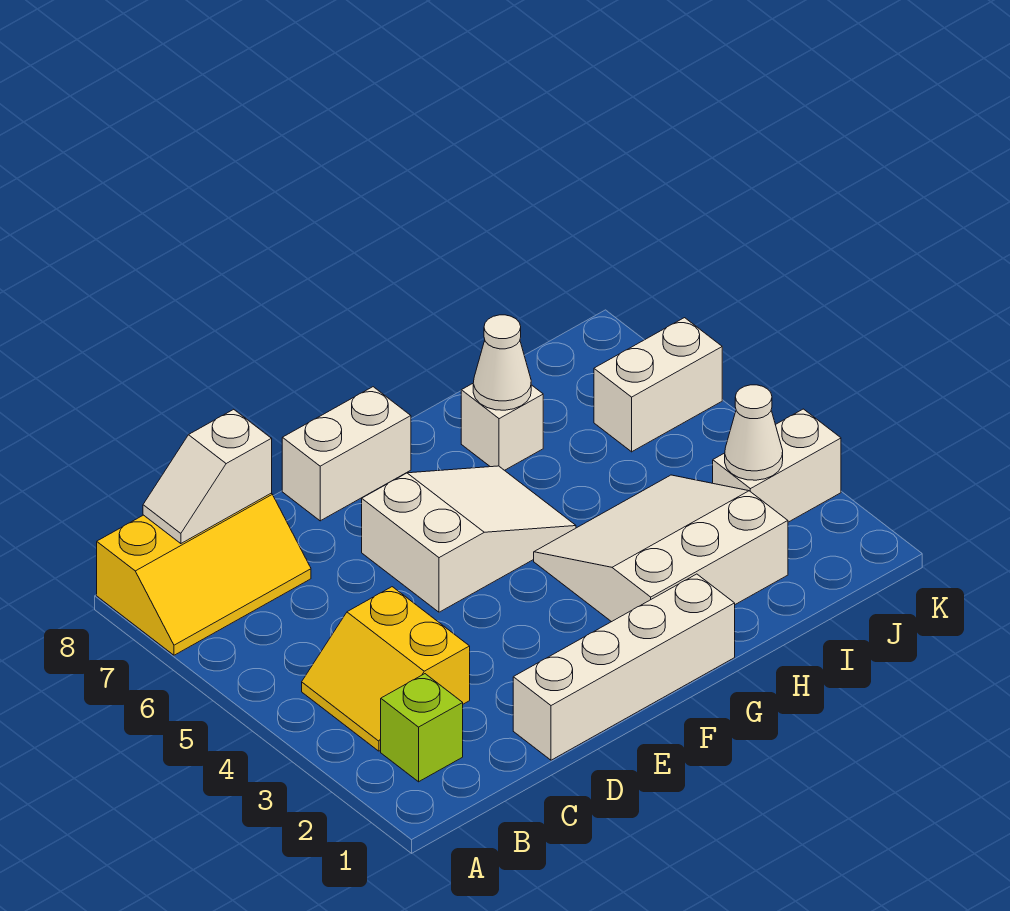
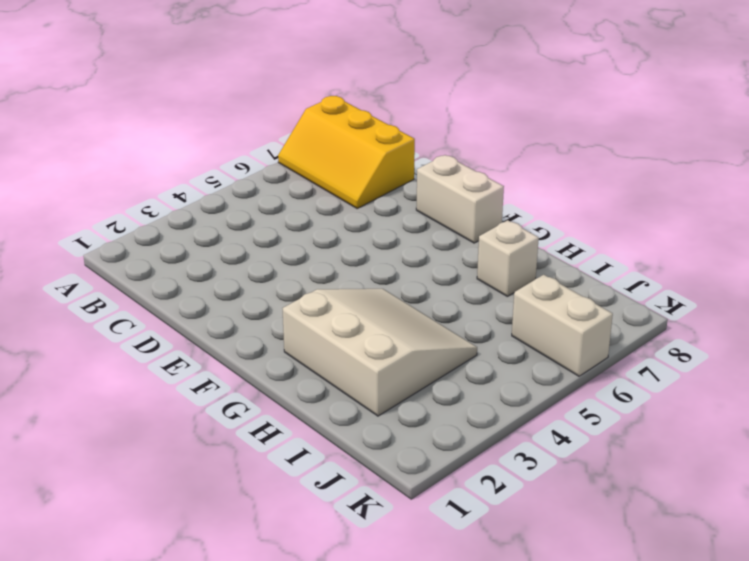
none -> lime 1x1 brick [381,674,463,782]
none -> yellow 2x2 slope [302,587,470,751]
none -> white 1x4 brick [513,574,735,760]

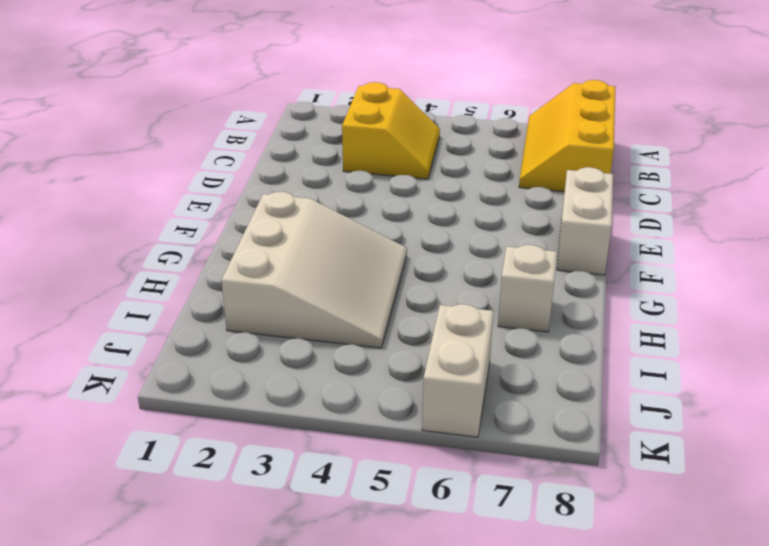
yellow 2x2 slope [342,82,440,179] -> yellow 2x2 slope turned to [302,587,470,751]
none -> lime 1x1 brick [381,674,463,782]
none -> white 1x4 brick [513,574,735,760]
none -> white 2x3 slope [362,466,576,612]

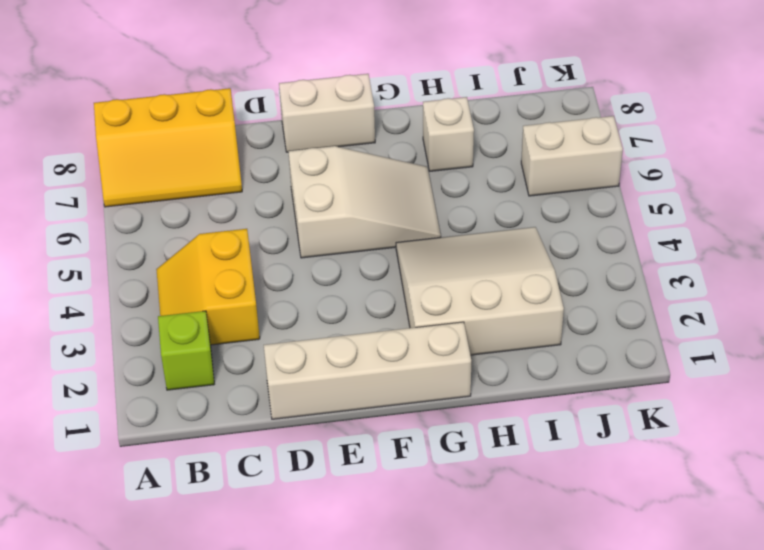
none -> white 1x2 brick [713,409,841,522]
none -> white 1x2 slope [143,409,272,544]
none -> white 1x1 cone [473,315,531,410]

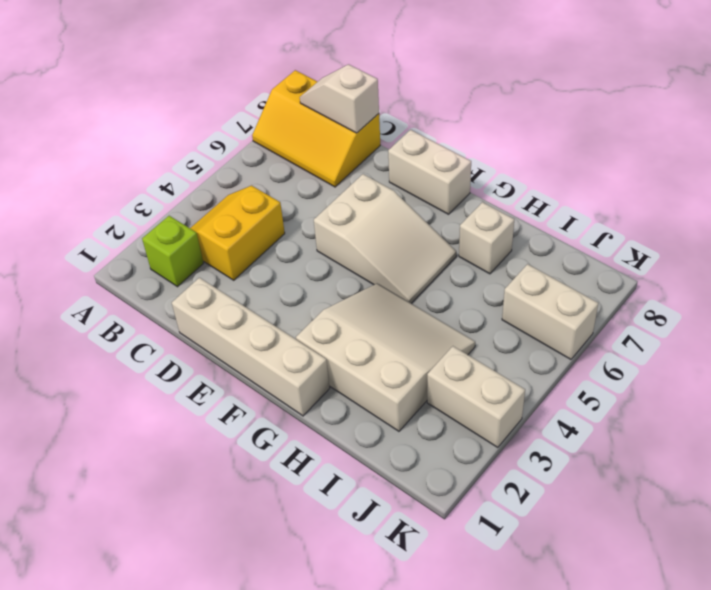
none -> white 1x1 cone [473,315,531,410]
none -> white 1x1 cone [725,385,783,480]

